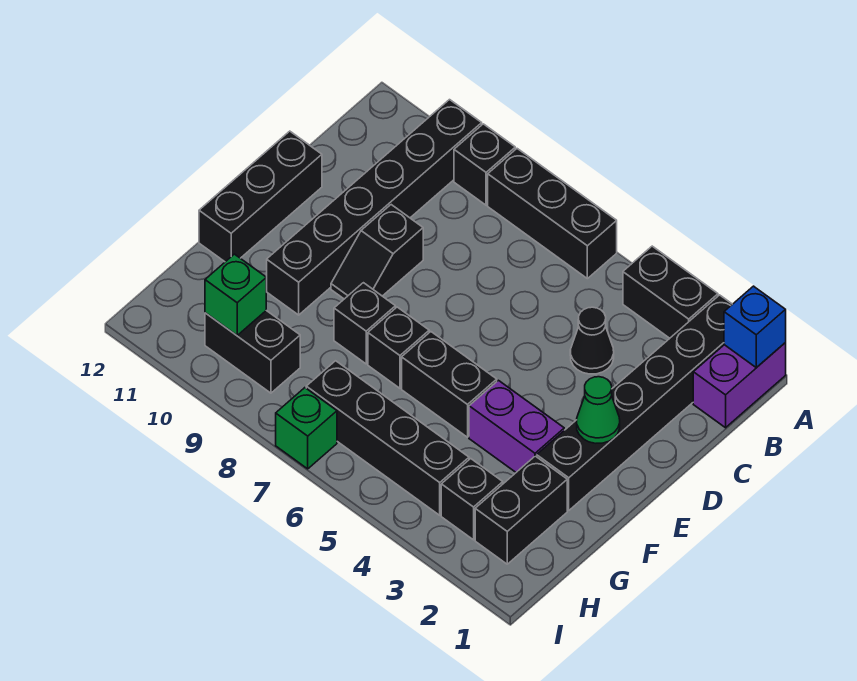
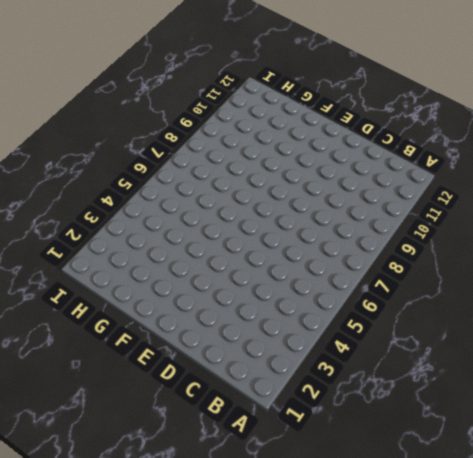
none -> purple 1x2 brick [693,343,786,428]
none -> black 1x6 brick [537,295,732,510]
none -> black 1x2 brick [623,246,718,338]

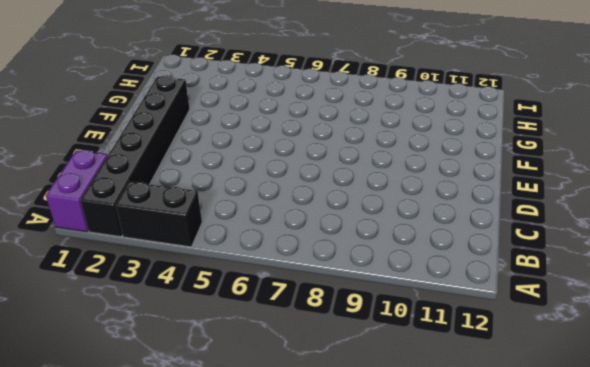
none -> black 1x3 brick [488,149,617,279]
none -> black 1x1 brick [454,124,515,205]
none -> black 1x6 brick [267,100,482,315]

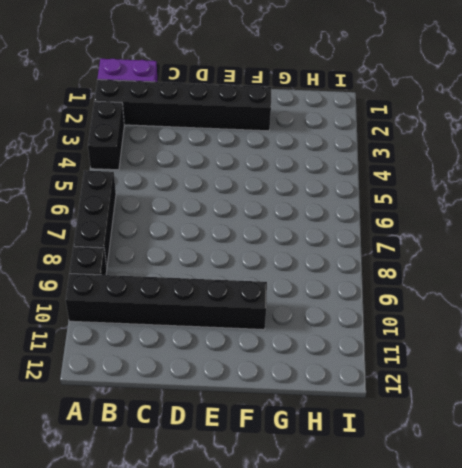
none -> black 1x1 cone [570,307,614,374]
none -> black 1x2 slope [331,205,423,299]
none -> black 1x3 brick [199,131,322,262]

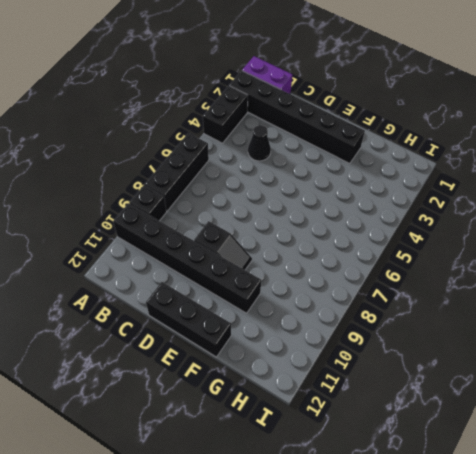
none -> purple 1x2 brick [469,380,564,472]
none -> black 1x2 brick [402,332,497,437]
none -> black 1x1 brick [368,307,429,388]

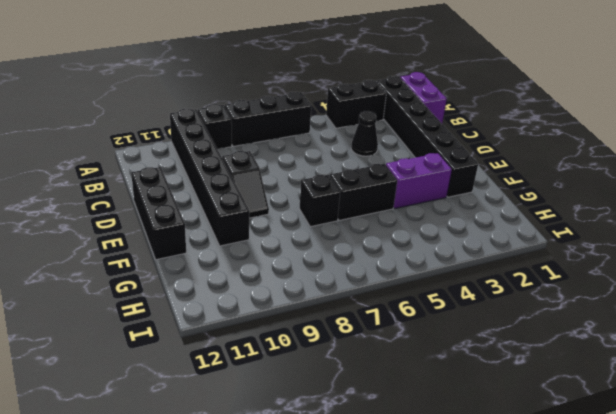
none -> black 1x1 brick [334,283,395,364]
none -> black 1x2 brick [475,456,567,564]
none -> black 1x1 brick [441,459,503,540]

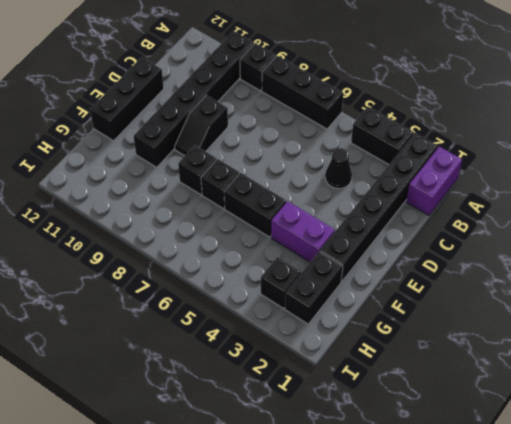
none -> black 1x4 brick [306,361,469,515]
none -> black 1x2 brick [205,311,300,393]
none -> green 1x1 brick [276,388,337,469]

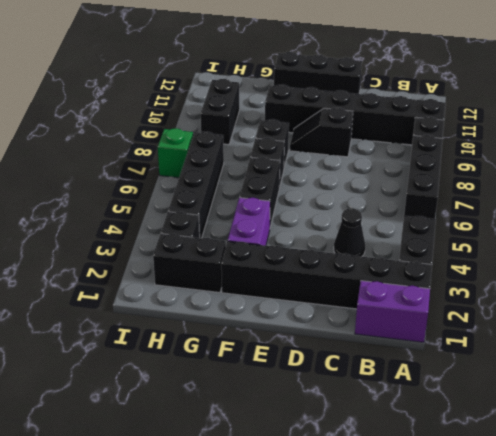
none -> blue 1x1 brick [724,286,786,368]
none -> green 1x1 cone [577,377,620,443]
none -> green 1x1 brick [205,254,266,335]

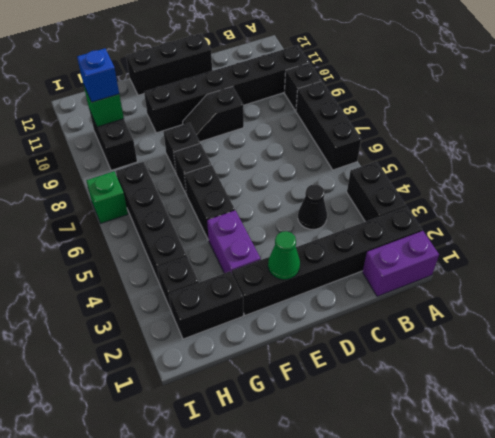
blue 1x1 brick [77,49,119,102] -> blue 1x1 brick moved to [724,286,786,368]

